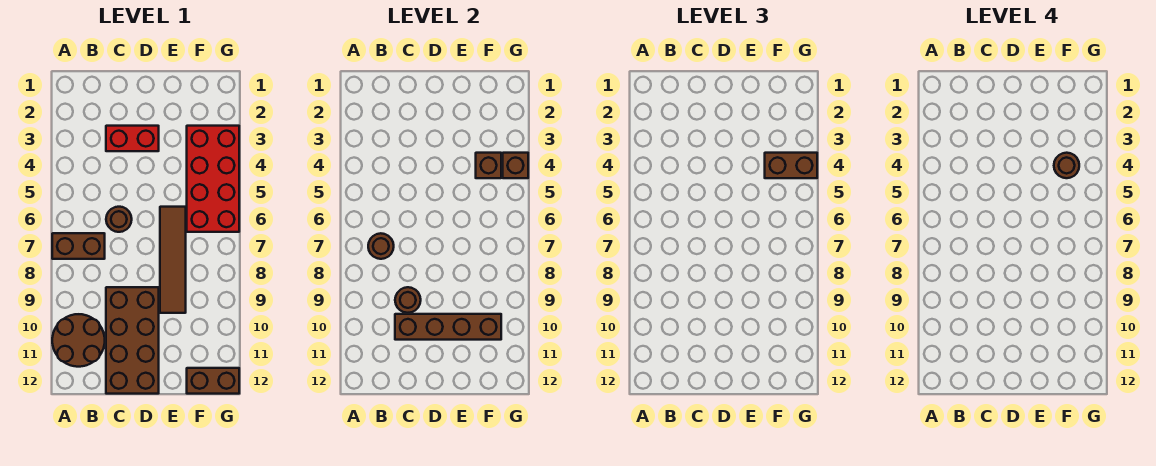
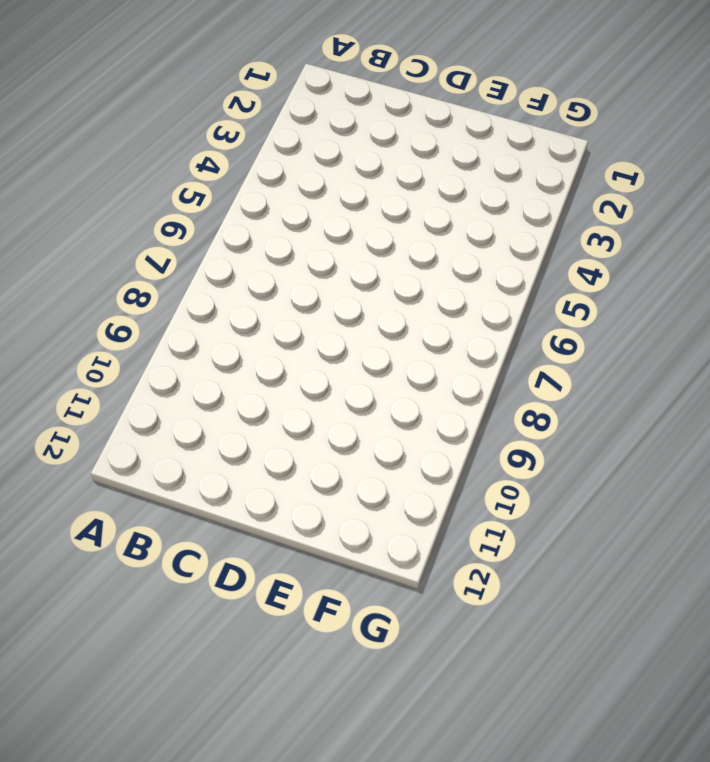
none -> brown 1x2 brick [52,233,105,259]
none -> brown 2x2 round brick [52,314,105,367]
none -> red 1x2 brick [106,126,159,151]

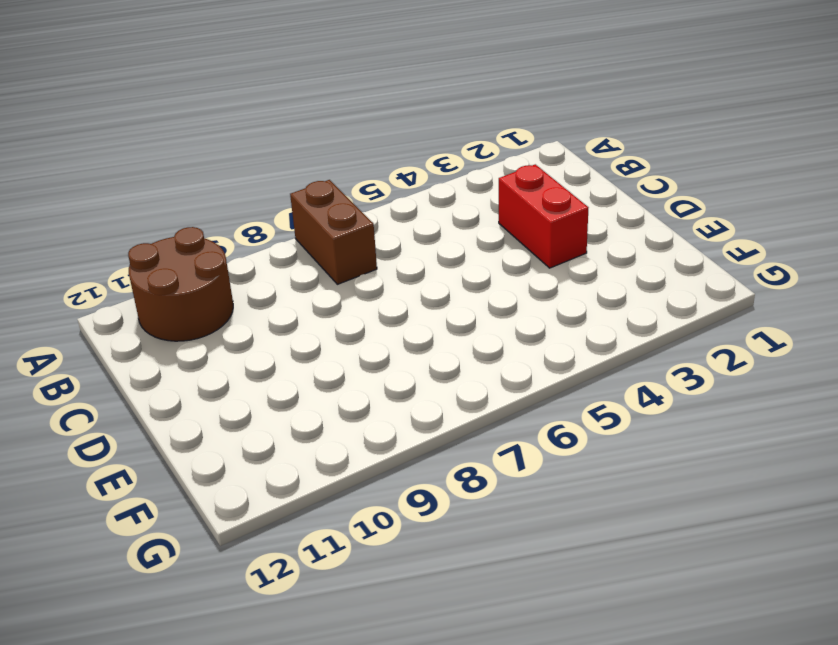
none -> brown 1x1 round brick [106,207,132,232]
none -> brown 2x4 brick [106,287,159,394]
none -> brown 1x4 tile [160,207,186,313]

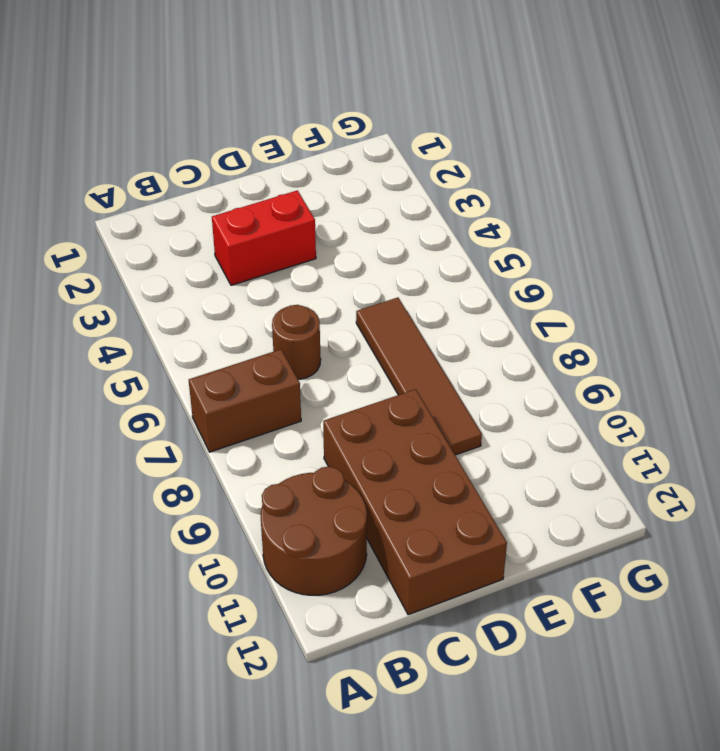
none -> red 2x4 brick [187,126,239,232]
none -> brown 1x2 brick [187,368,239,394]
none -> brown 1x1 round brick [368,233,394,259]

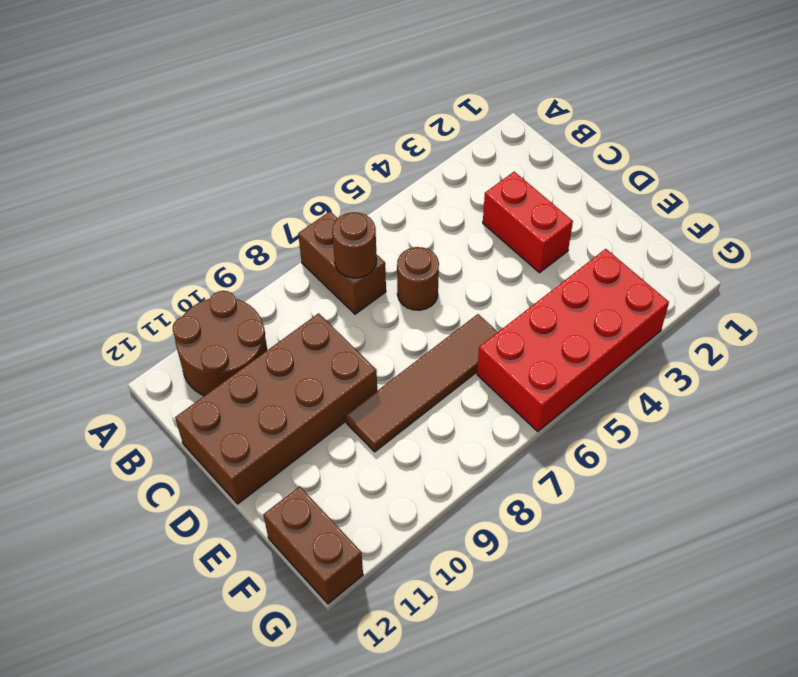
none -> brown 1x1 round brick [395,287,421,313]
none -> brown 1x4 brick [395,314,501,340]
none -> brown 1x1 brick [476,153,501,178]

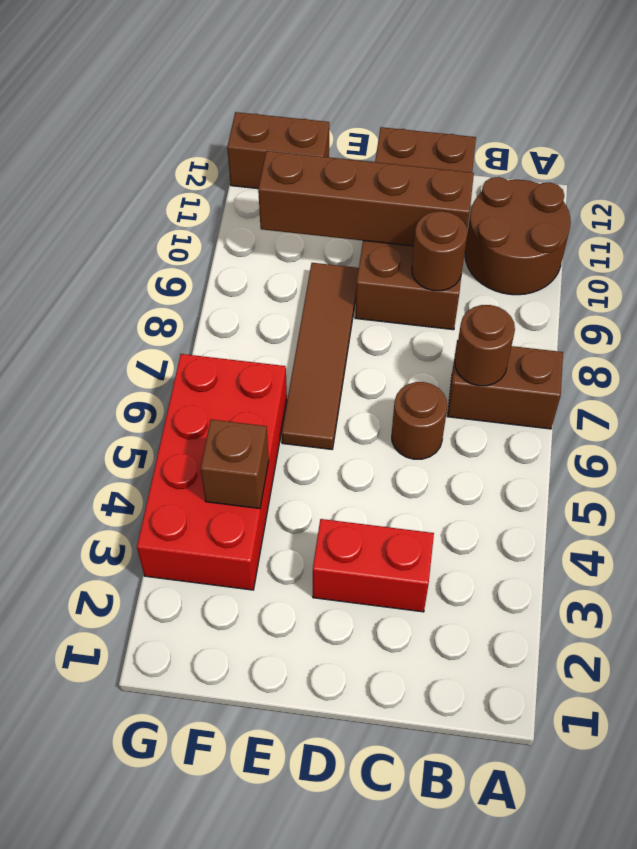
none -> brown 1x1 brick [503,153,528,178]
none -> brown 1x2 brick [765,153,817,178]
none -> brown 1x1 round brick [1054,153,1079,178]

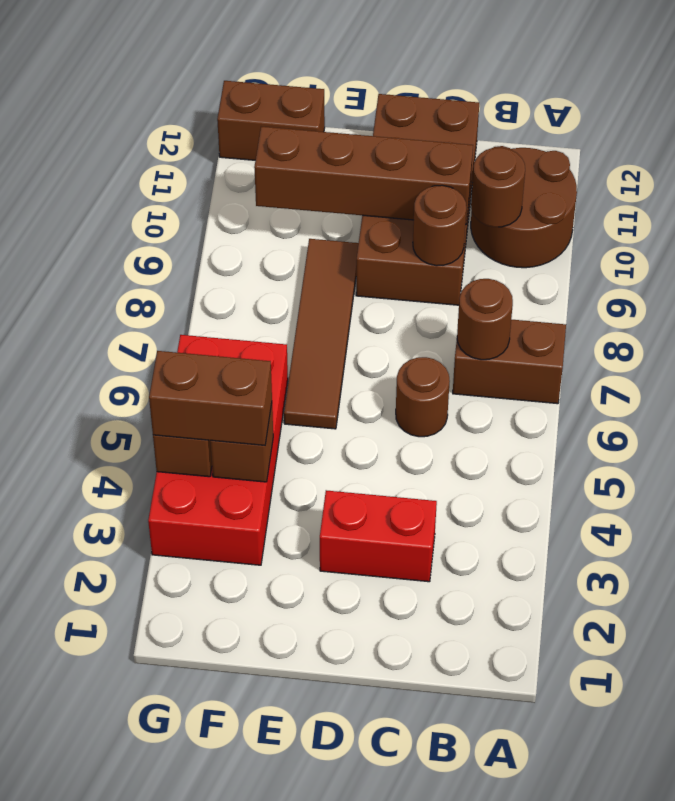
brown 1x1 round brick [471,147,525,227] -> brown 1x1 round brick moved to [1054,153,1079,178]

